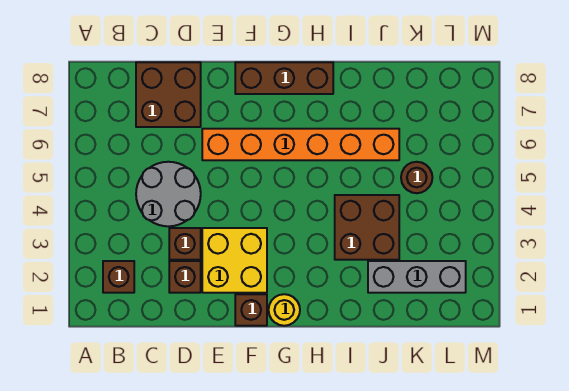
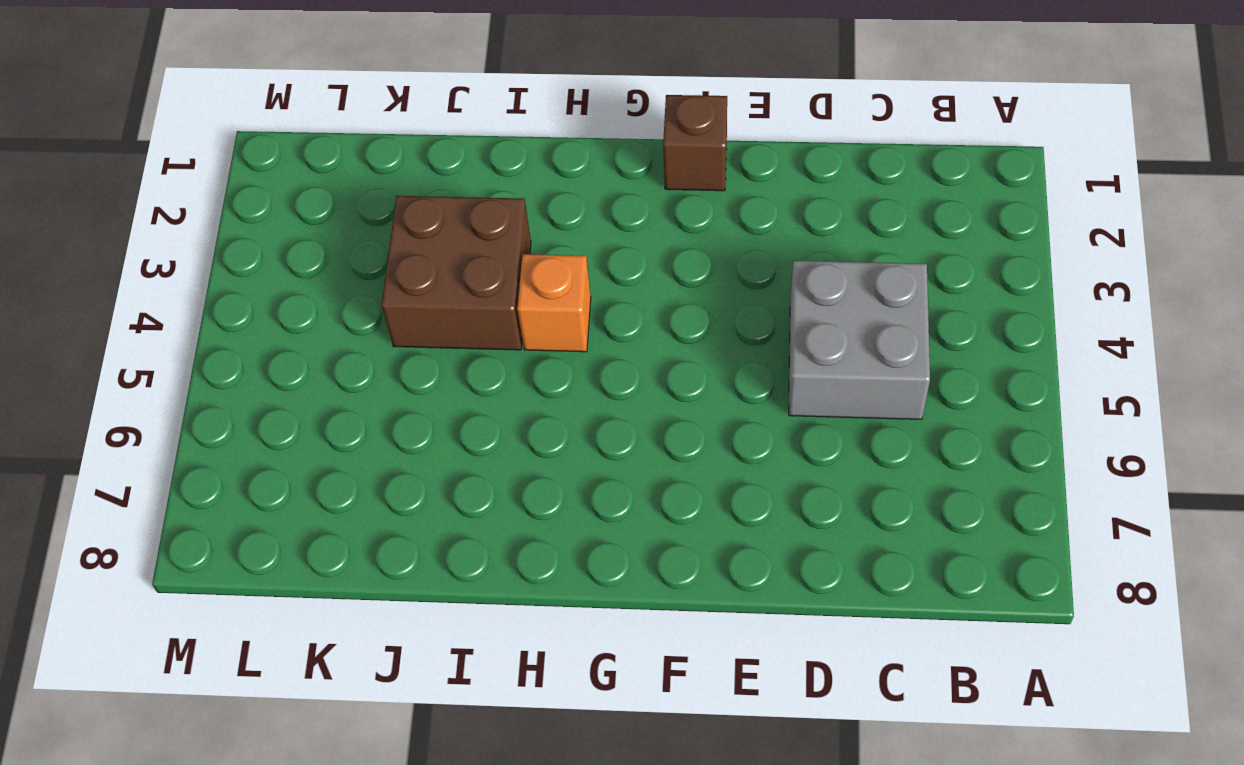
grey 2x2 brick [789,261,930,419] -> grey 2x2 round brick [136,162,201,226]
orange 1x1 brick [517,254,591,352] -> none
none -> brown 1x1 brick [103,261,134,293]
none -> brown 2x2 brick [136,62,201,127]
none -> brown 1x1 brick [169,261,201,293]

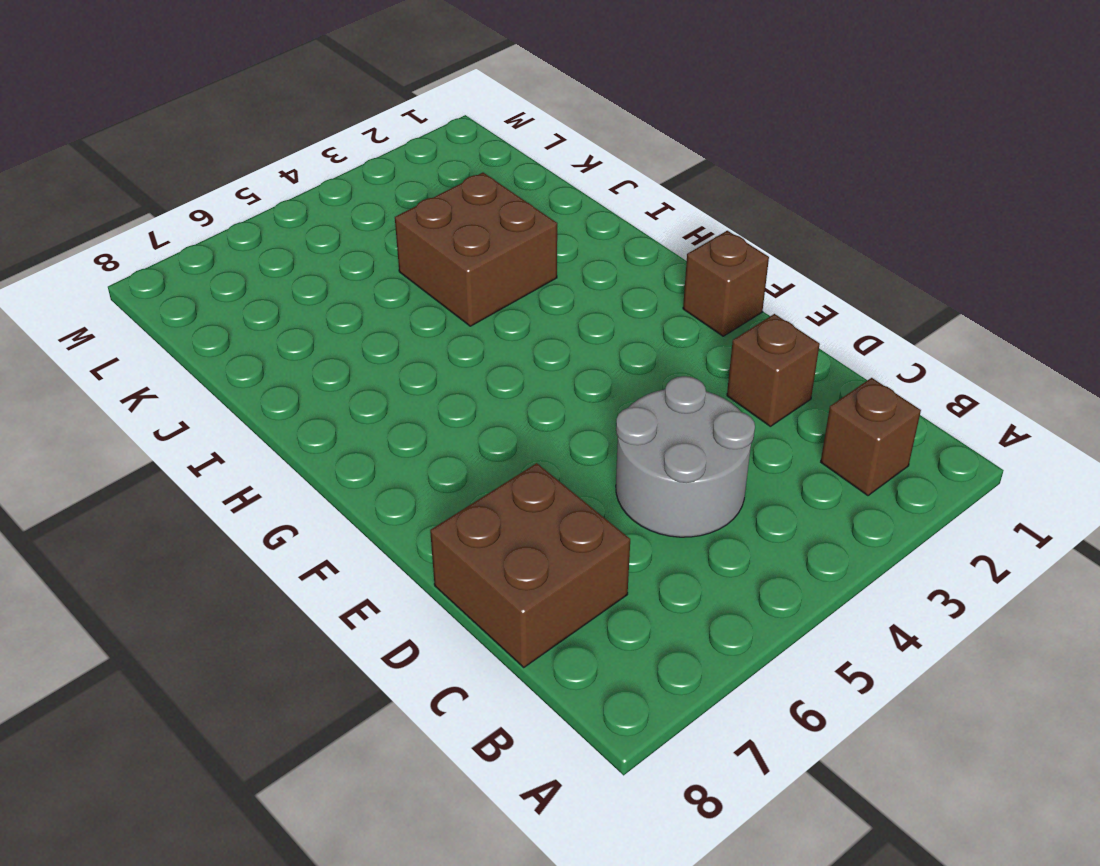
none -> brown 1x1 brick [169,228,201,260]
none -> yellow 2x2 brick [202,228,267,293]
none -> orange 1x6 brick [202,129,399,160]

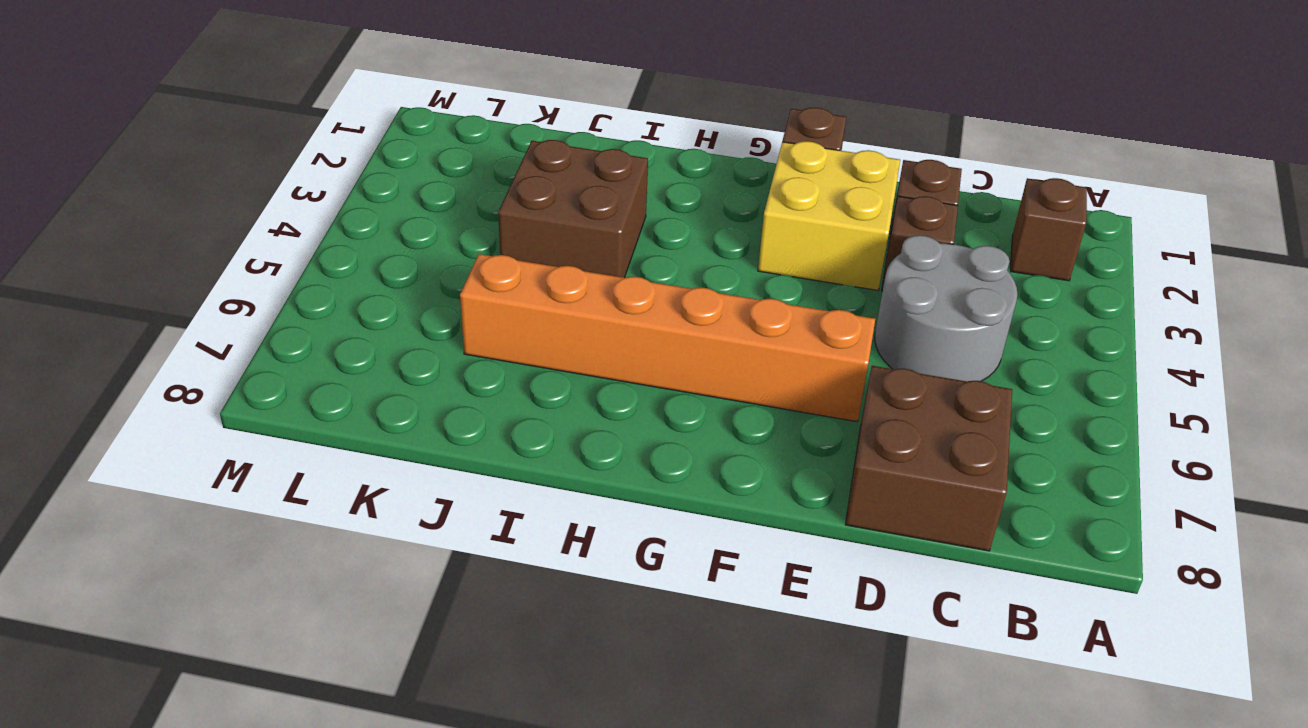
none -> brown 1x3 brick [235,62,333,94]
none -> yellow 1x1 round brick [269,294,300,326]
none -> grey 1x3 brick [368,261,466,293]

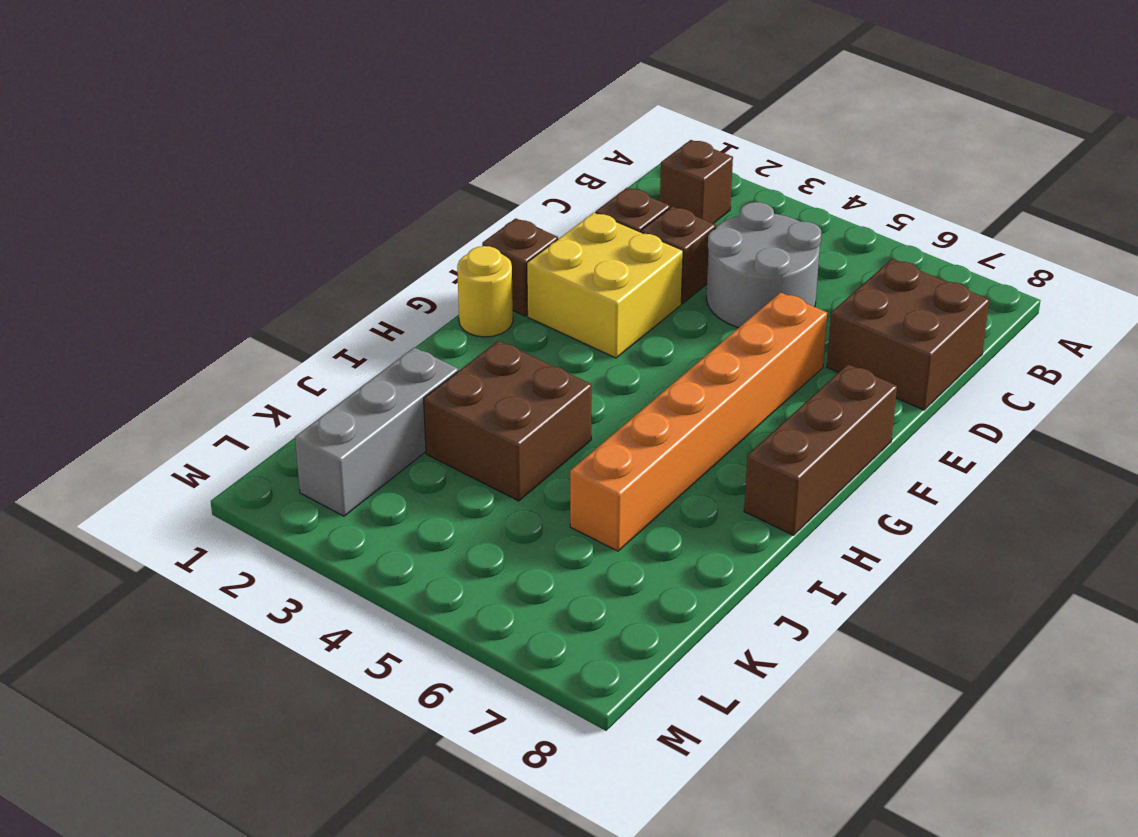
none -> brown 1x1 round brick [401,162,432,193]

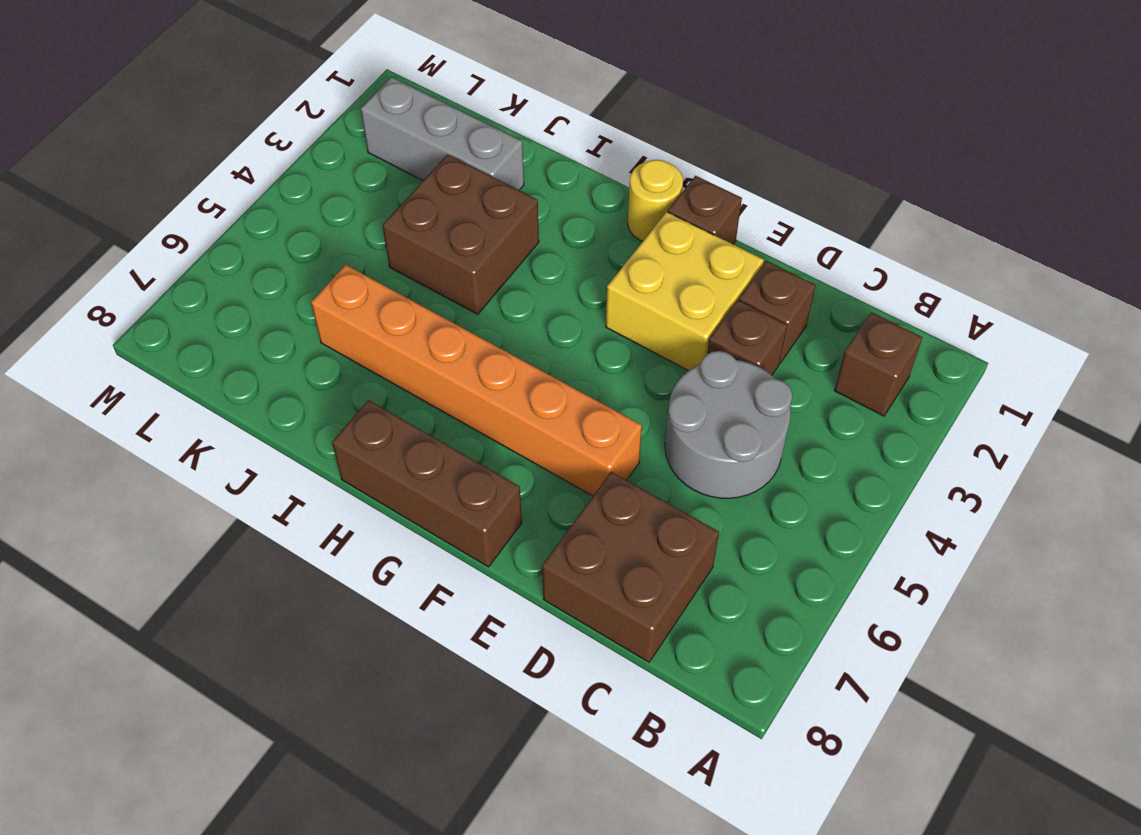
none -> brown 1x1 round brick [401,162,432,193]

